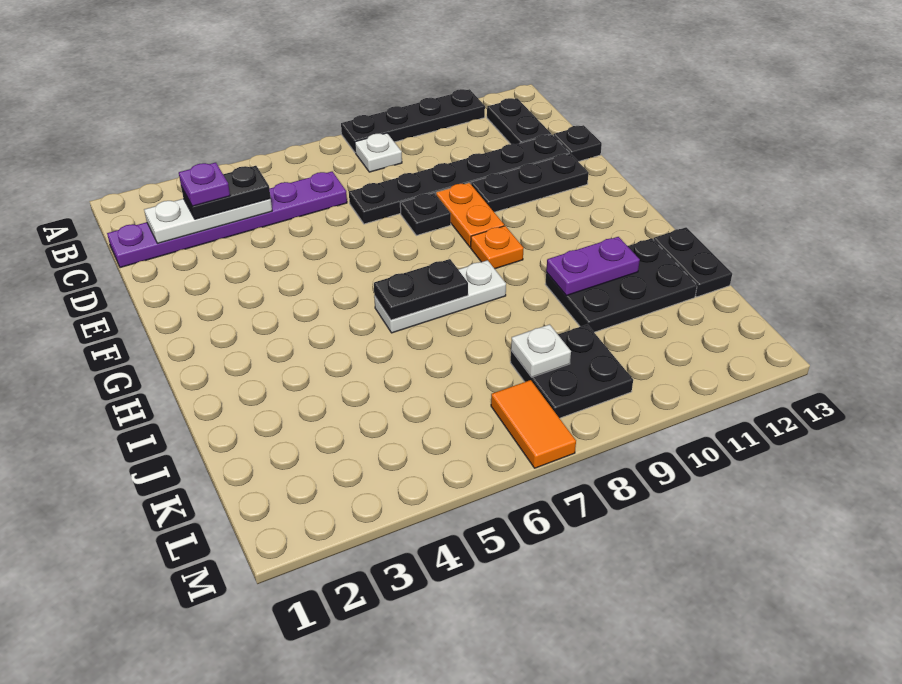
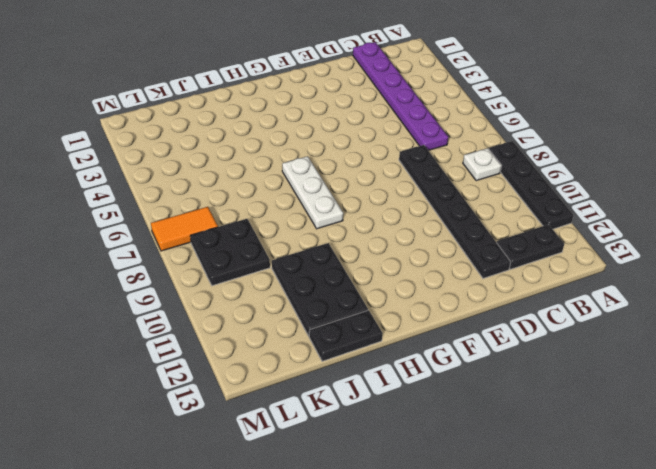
none -> black 1x1 plate [553,125,602,162]
none -> black 1x1 plate [400,193,451,235]
none -> orange 1x2 plate [436,183,504,247]

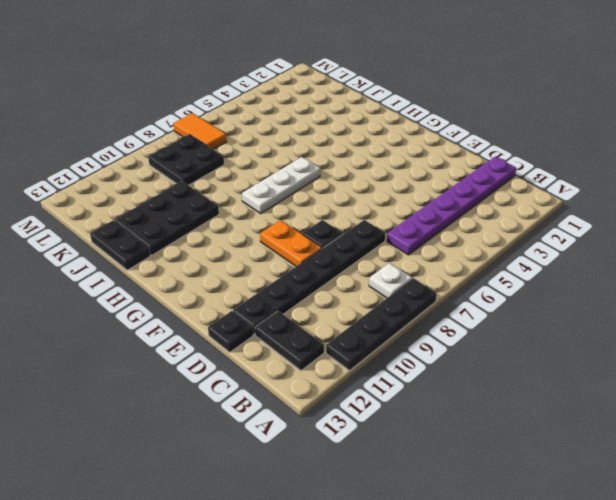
none -> black 1x3 plate [471,154,589,212]
none -> orange 1x1 plate [471,226,524,269]
none -> white 1x3 plate [144,199,272,243]

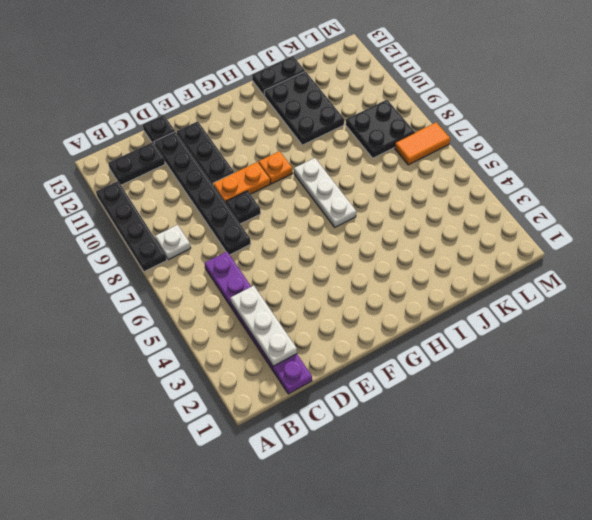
none -> black 1x2 plate [374,259,468,320]
none -> purple 1x2 plate [546,237,640,296]
none -> white 1x1 plate [511,324,571,377]

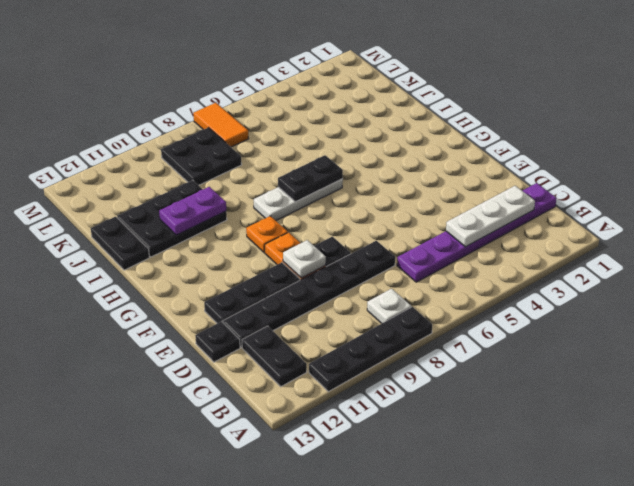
white 1x1 plate [283,240,326,278] -> white 1x1 plate moved to [511,324,571,377]
none -> black 1x2 plate [181,166,271,219]
none -> purple 1x1 plate [179,163,230,206]

